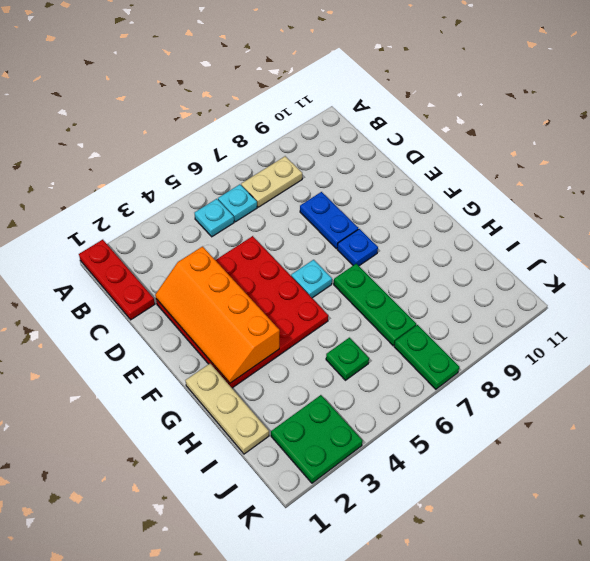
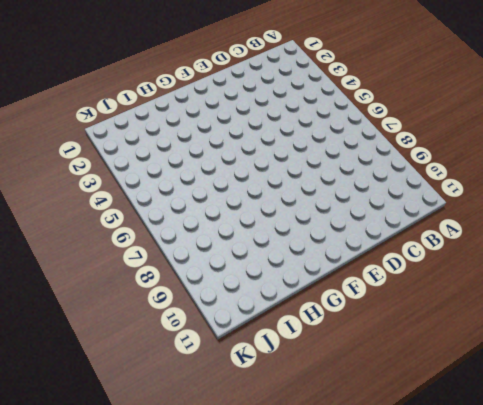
none -> red 1x3 plate [79,240,155,320]
none -> cyan 1x1 plate [195,199,234,237]
none -> cyan 1x1 plate [218,184,257,222]

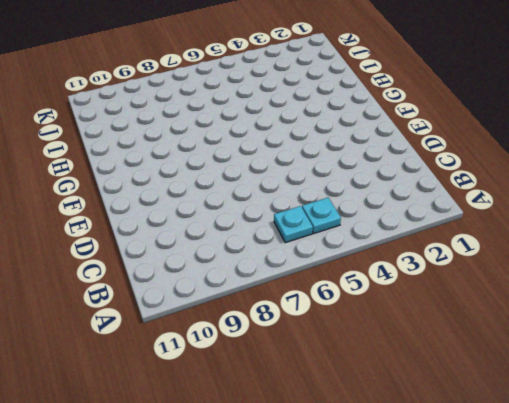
none -> red 1x3 plate [79,240,155,320]
none -> tan 1x2 plate [241,156,302,207]
none -> red 4x4 plate [156,236,328,388]

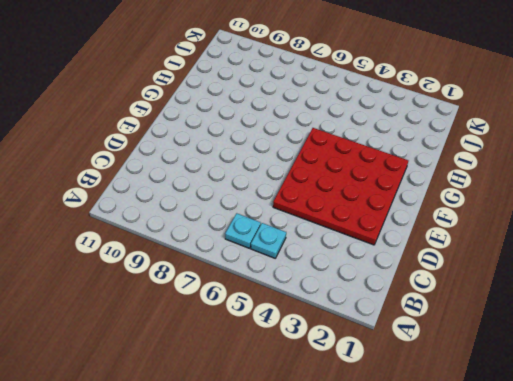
none -> red 1x3 plate [79,240,155,320]
none -> tan 1x2 plate [241,156,302,207]
none -> blue 1x2 plate [300,192,358,249]

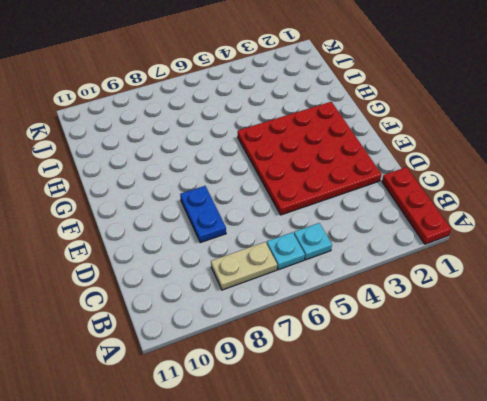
none -> cyan 1x1 plate [291,260,332,298]
none -> blue 1x1 plate [337,229,378,266]
none -> tan 1x3 plate [186,364,269,454]

